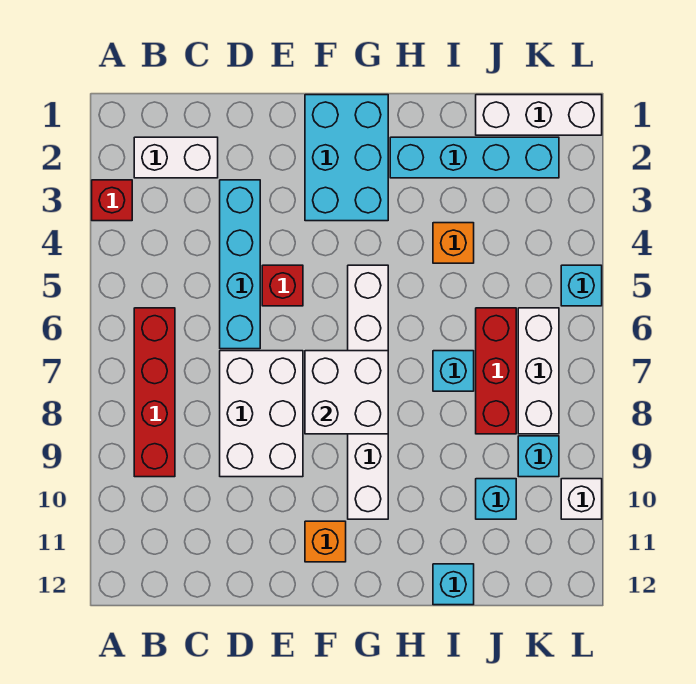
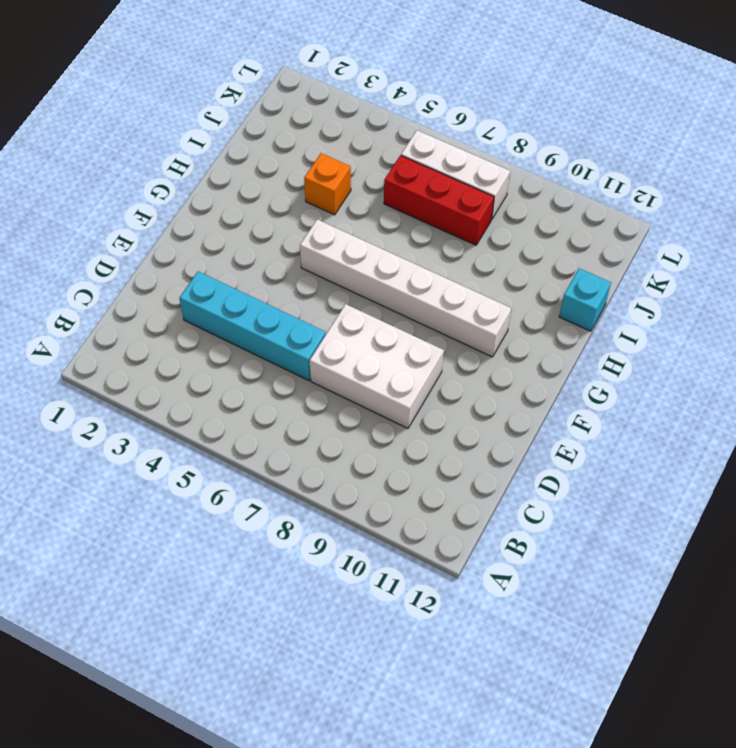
none -> red 1x1 brick [92,180,132,221]
none -> white 1x2 brick [134,137,218,178]
none -> red 1x4 brick [134,308,175,477]

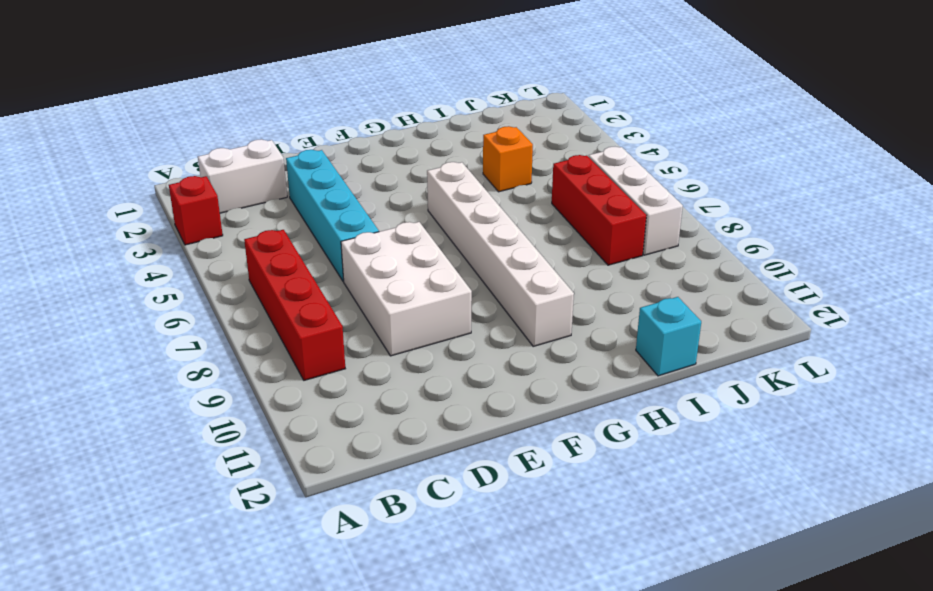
none -> red 1x1 brick [262,265,303,306]
none -> cyan 2x3 brick [305,95,388,221]
none -> orange 1x1 brick [305,521,346,562]

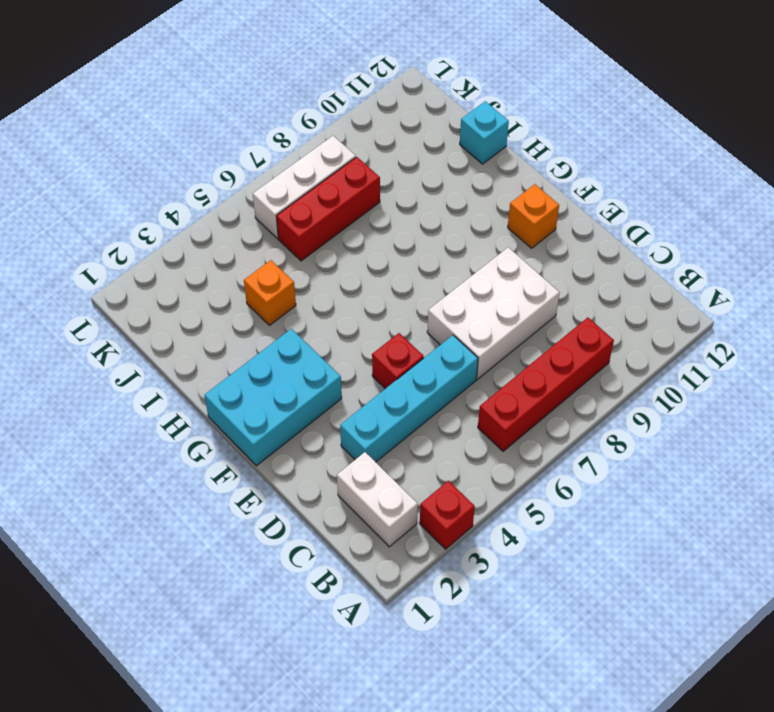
none -> white 1x6 brick [348,265,388,519]
none -> cyan 1x4 brick [390,137,559,178]
none -> cyan 1x1 brick [433,351,474,391]

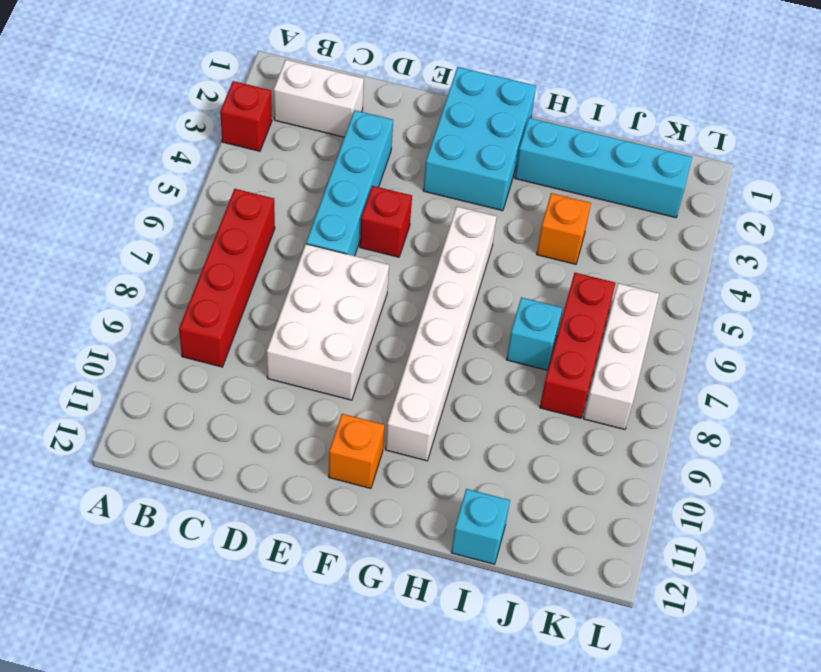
none -> white 1x3 brick [476,95,602,135]
none -> cyan 1x1 brick [476,479,516,519]
none -> cyan 1x1 brick [518,436,559,477]

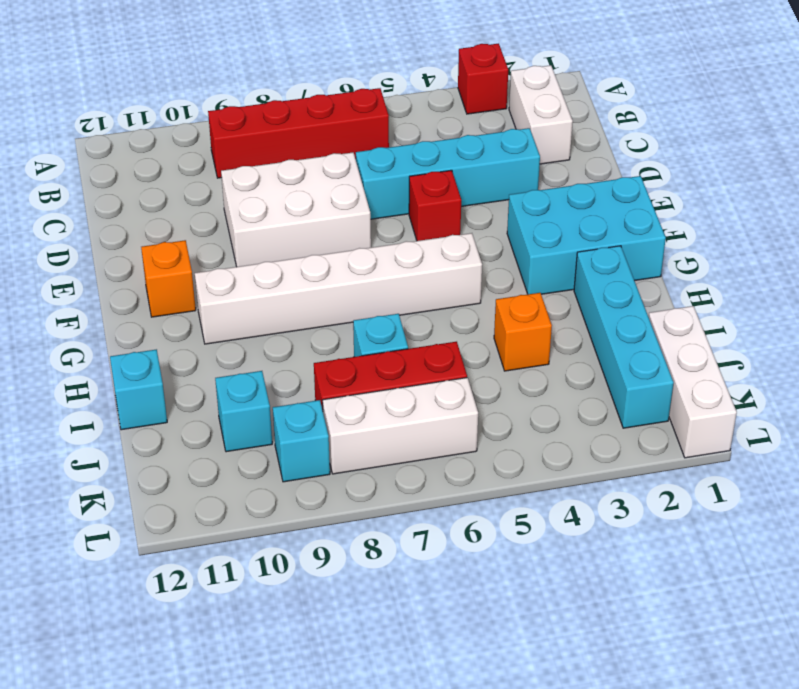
none -> cyan 1x1 brick [561,265,602,306]
none -> white 1x1 brick [561,479,602,519]
none -> white 2x2 brick [305,351,388,434]

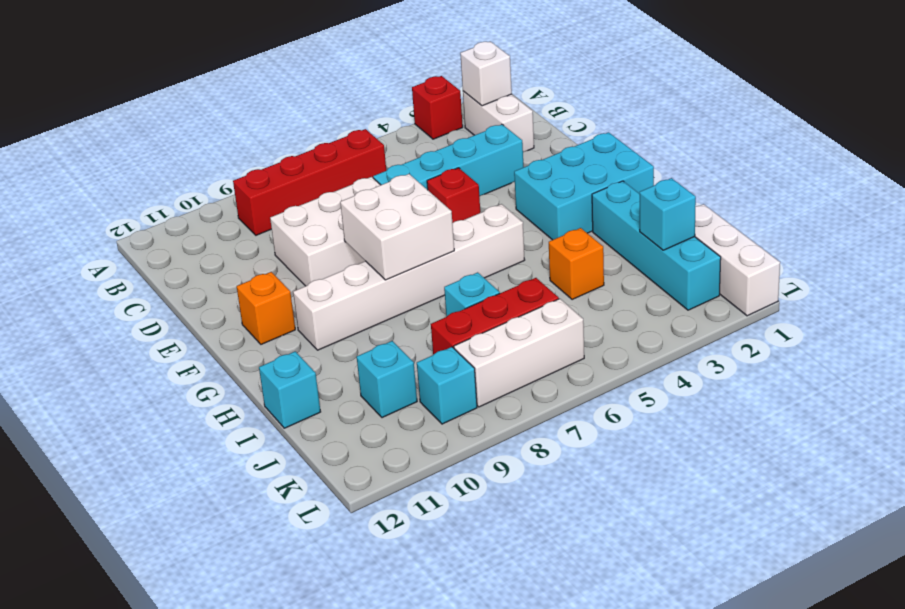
white 1x1 brick [460,41,512,106] -> white 1x1 brick moved to [561,479,602,519]
cyan 1x1 brick [640,178,696,250] -> cyan 1x1 brick moved to [561,265,602,306]

